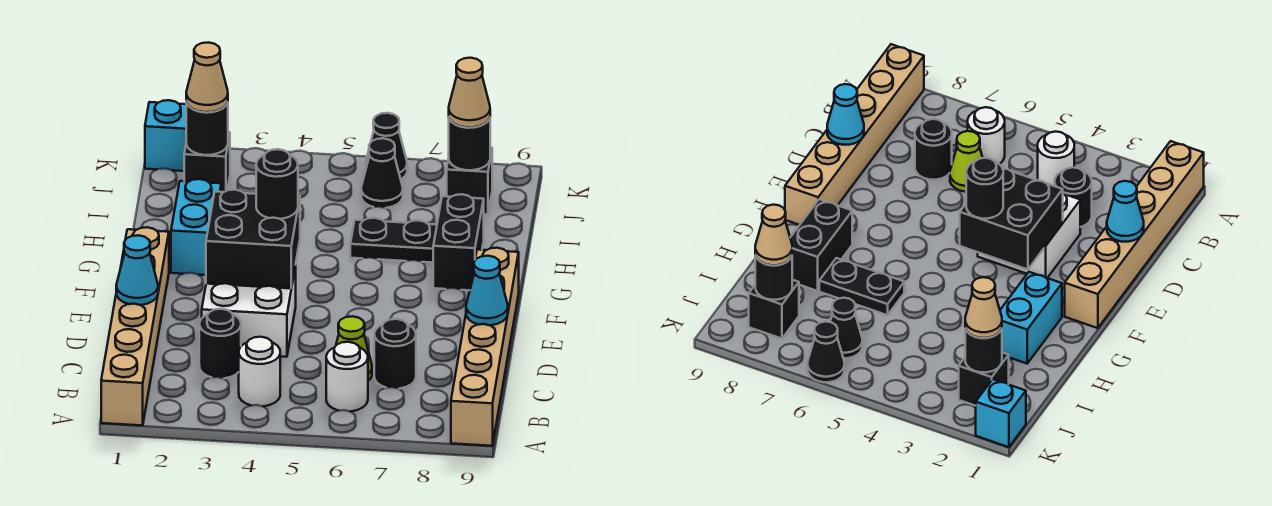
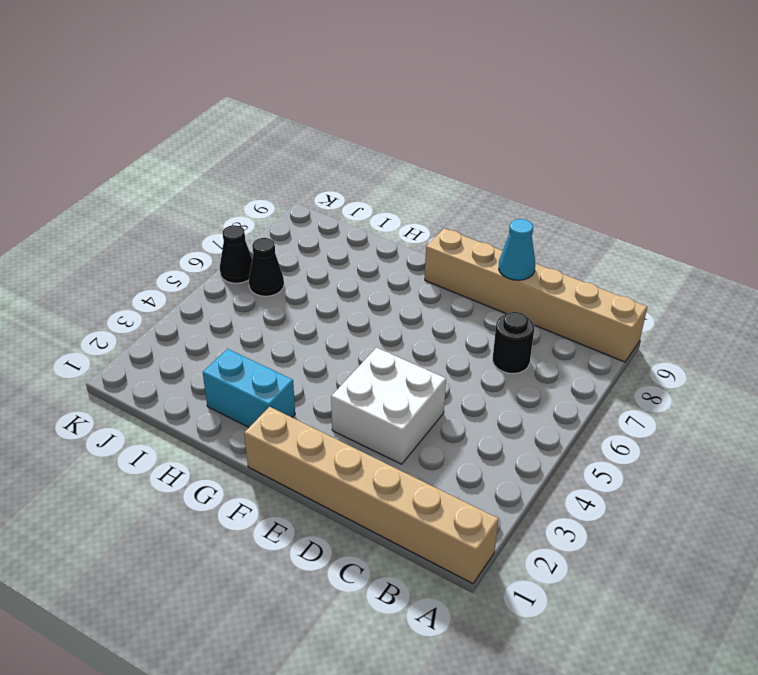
none -> white 1x1 round brick [239,337,280,406]
none -> white 1x1 round brick [326,342,368,411]
none -> black 1x1 round brick [199,309,241,378]

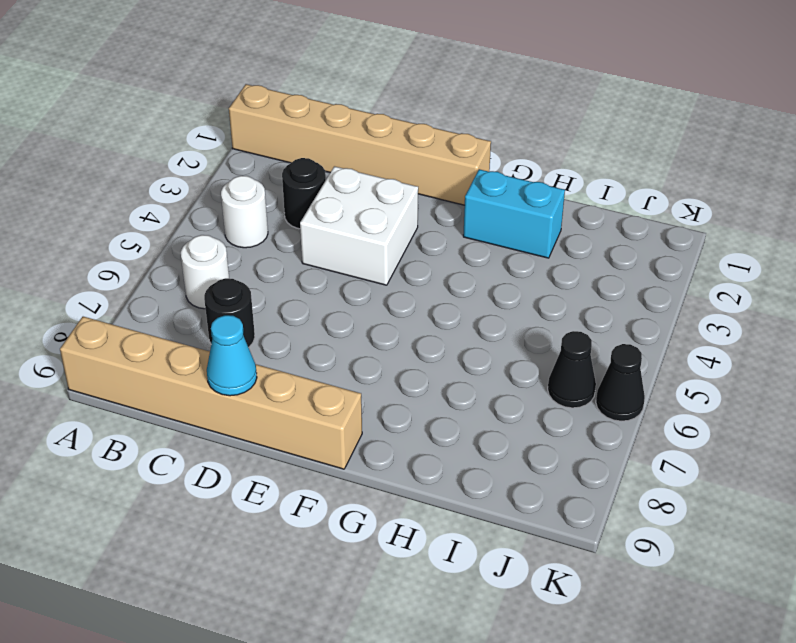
none -> lime 1x1 cone [336,316,372,381]
none -> black 1x2 brick [433,194,484,290]
none -> black 1x2 plate [350,218,437,263]

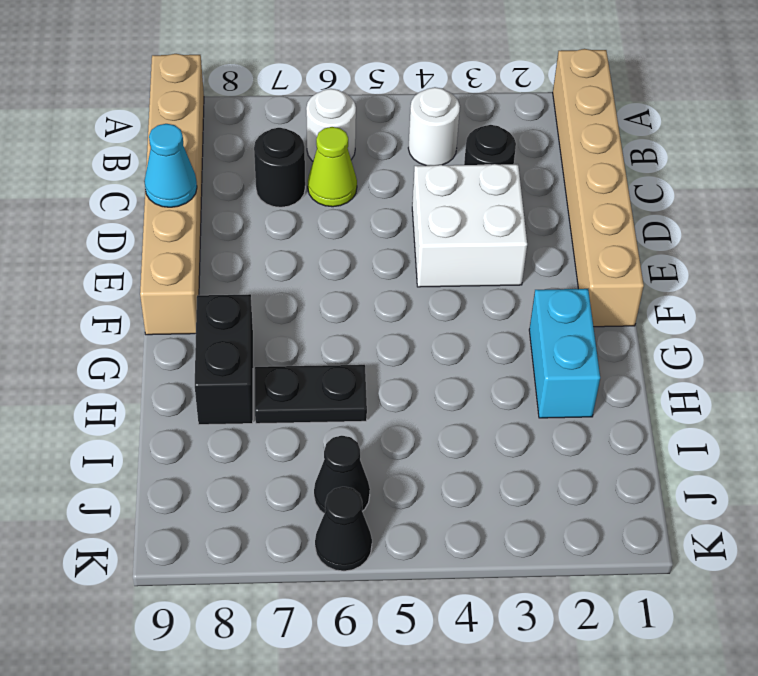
none -> black 1x1 brick [184,132,230,192]
none -> black 1x1 brick [447,148,492,214]
none -> cyan 1x1 brick [145,100,186,171]

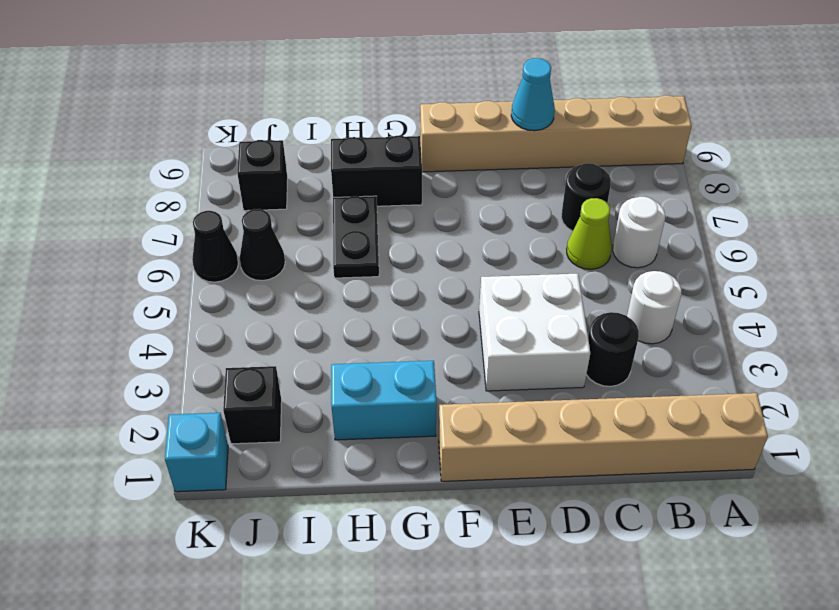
none -> cyan 1x1 cone [116,235,158,305]
none -> black 2x2 brick [206,190,300,289]
none -> black 1x1 round brick [186,101,228,155]

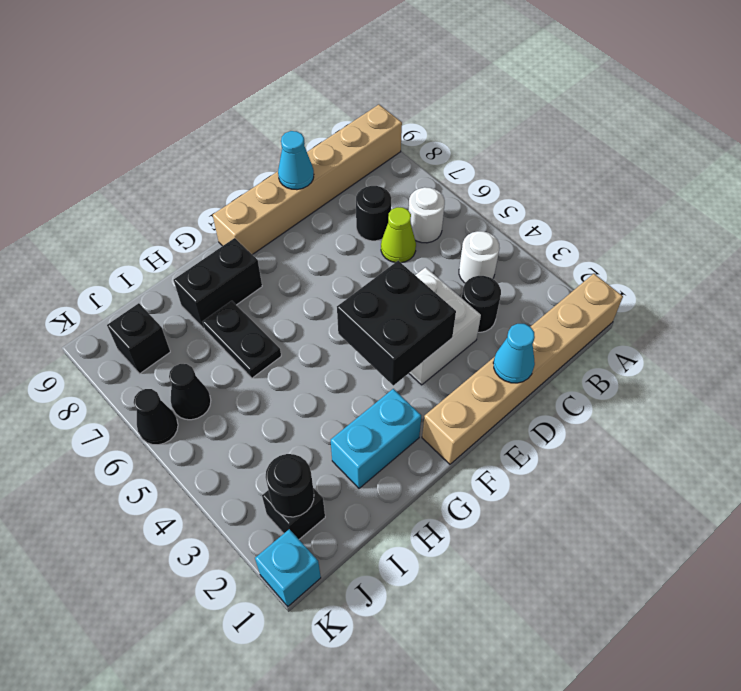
none -> black 1x1 round brick [449,118,490,170]
none -> black 1x1 round brick [256,149,298,219]
none -> tan 1x1 cone [186,42,228,112]

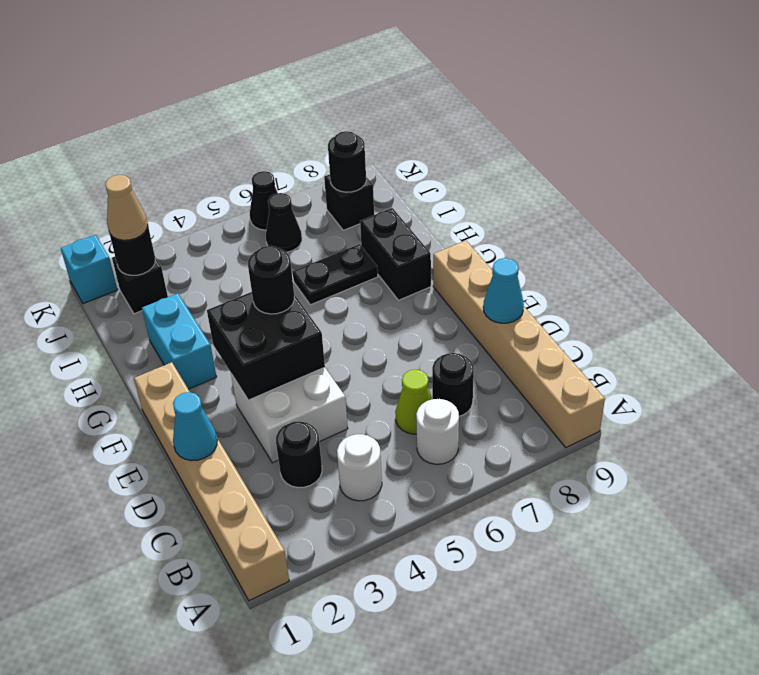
none -> tan 1x1 cone [449,58,490,127]

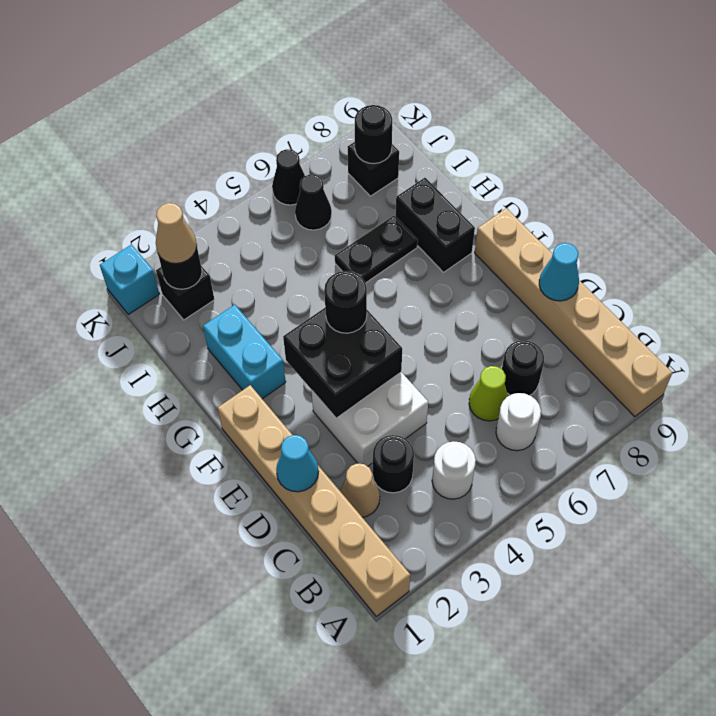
tan 1x1 cone [340,463,380,517] -> tan 1x1 cone moved to [449,58,490,127]

